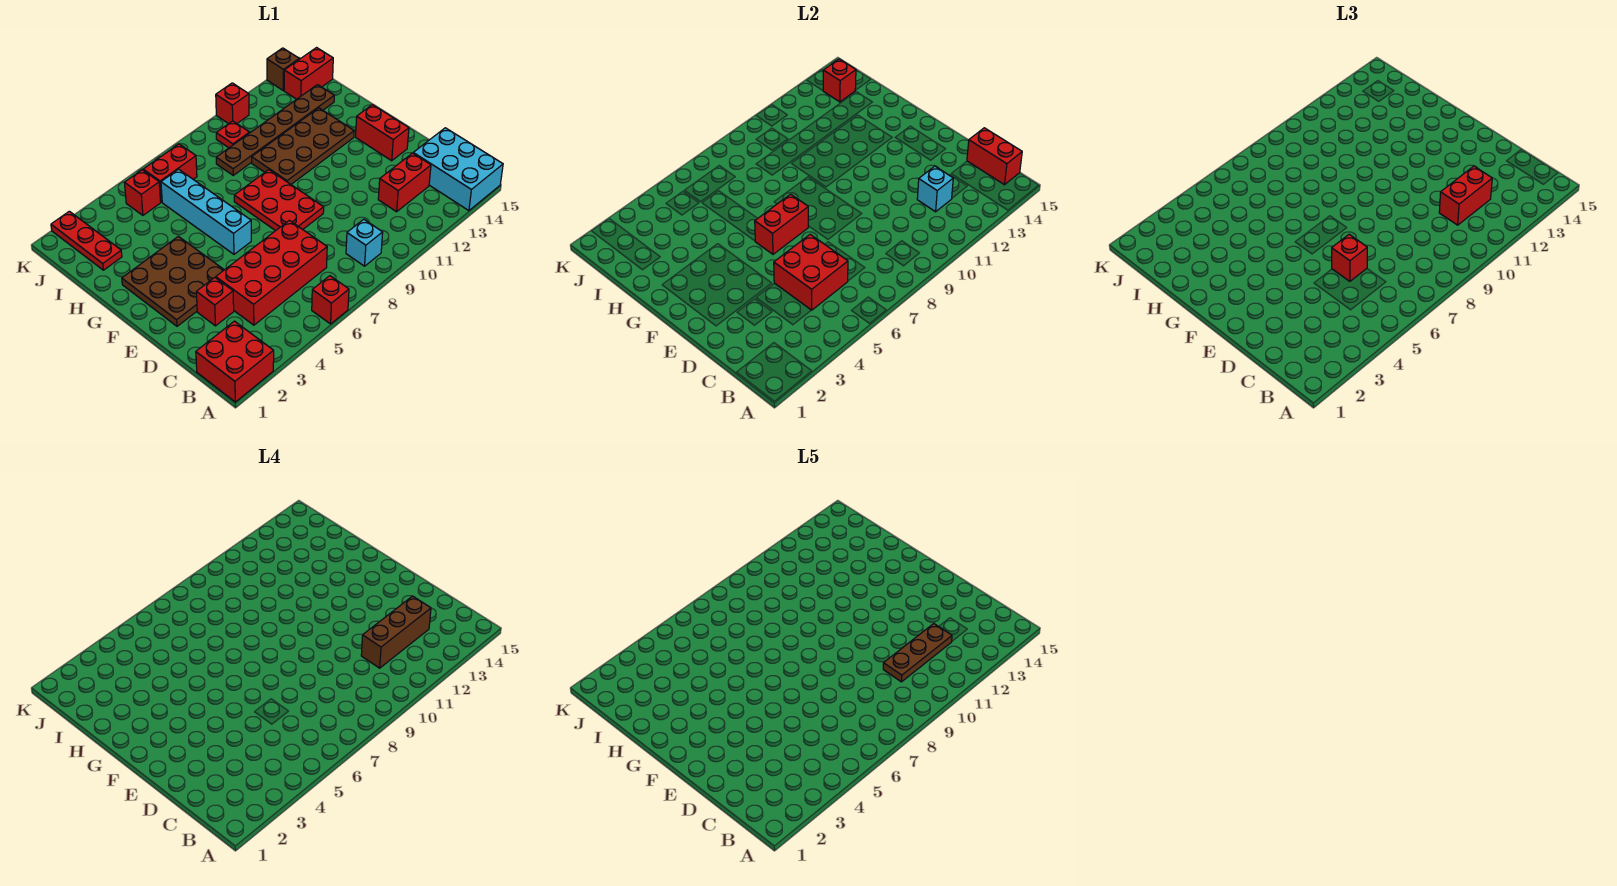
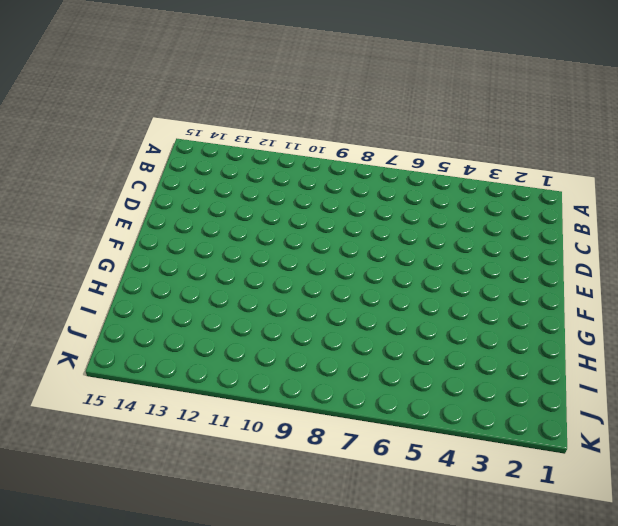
none -> red 2x2 brick [196,321,274,402]
none -> red 1x1 brick [312,276,349,324]
none -> cyan 2x3 brick [413,128,503,211]

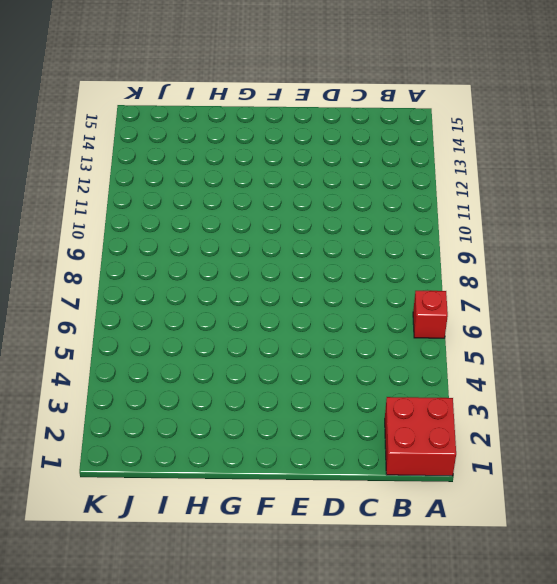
none -> cyan 2x3 brick [413,128,503,211]
none -> cyan 1x1 brick [346,219,383,266]
none -> red 2x4 brick [216,220,327,325]

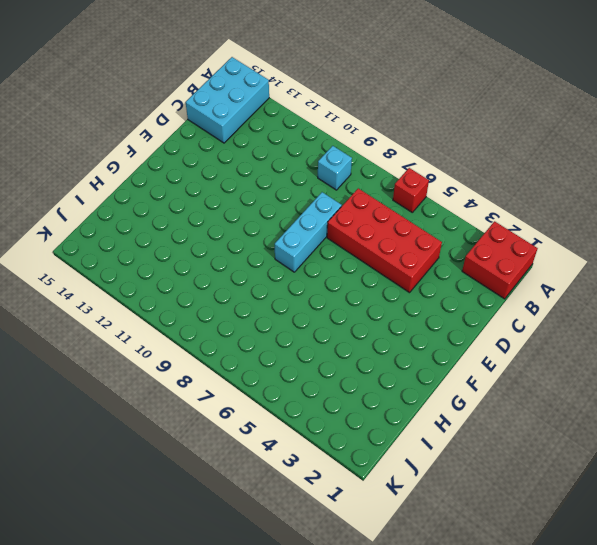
cyan 1x3 brick [275,192,342,272] -> red 2x3 plate [234,170,324,231]
none -> red 1x2 brick [378,153,431,212]
none -> red 1x1 brick [196,277,234,326]
none -> brown 3x3 plate [122,236,224,326]

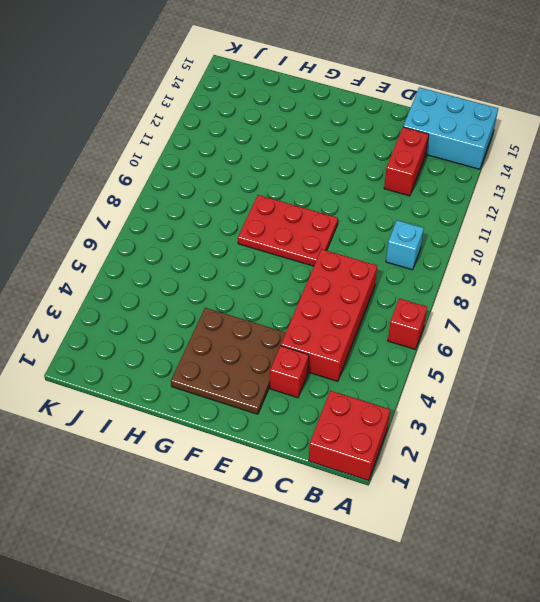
none -> red 1x2 brick [356,105,409,161]
none -> cyan 1x4 brick [161,169,251,254]
none -> brown 2x4 plate [252,108,354,184]

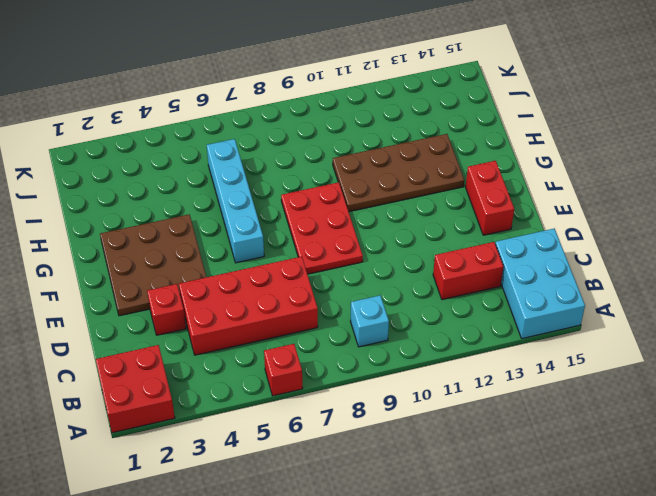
none -> red 1x3 plate [51,211,122,270]
none -> brown 1x6 plate [216,85,334,175]
none -> red 1x1 brick [125,170,161,215]

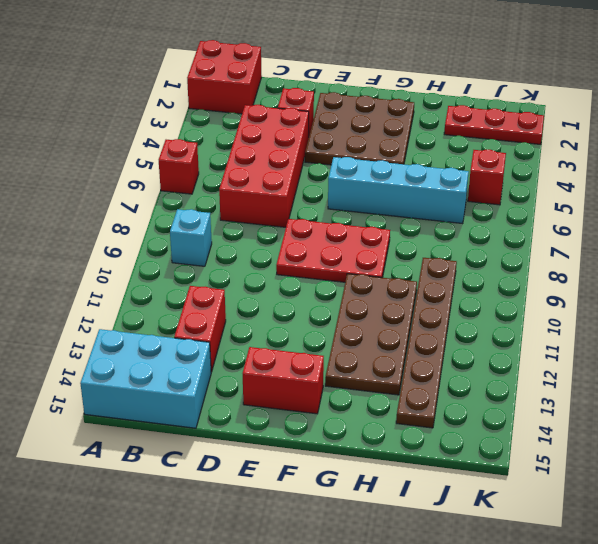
none -> red 1x2 brick [143,144,197,202]
none -> red 1x1 plate [216,121,249,148]
none -> red 1x2 brick [284,48,333,99]

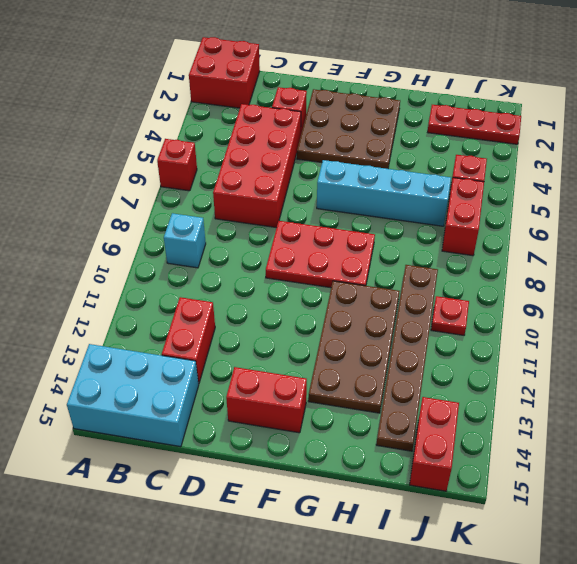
none -> red 1x1 brick [216,83,249,124]
none -> brown 1x1 brick [267,48,299,90]
none -> red 1x2 brick [967,128,1022,185]

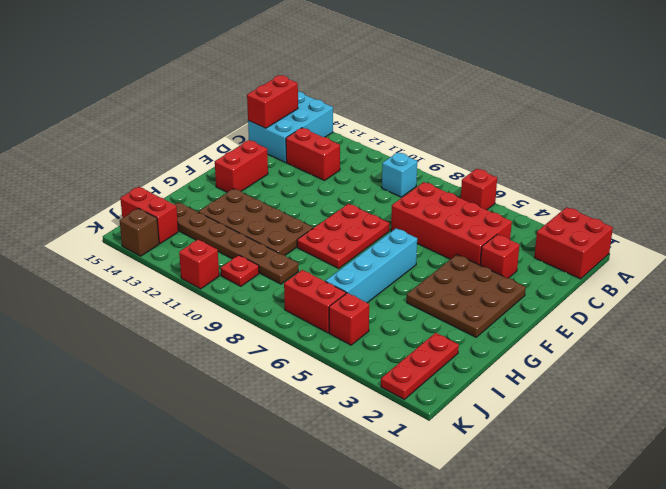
none -> red 2x2 brick [774,234,848,310]
none -> cyan 1x1 brick [917,166,953,212]
none -> red 1x2 brick [755,194,808,254]

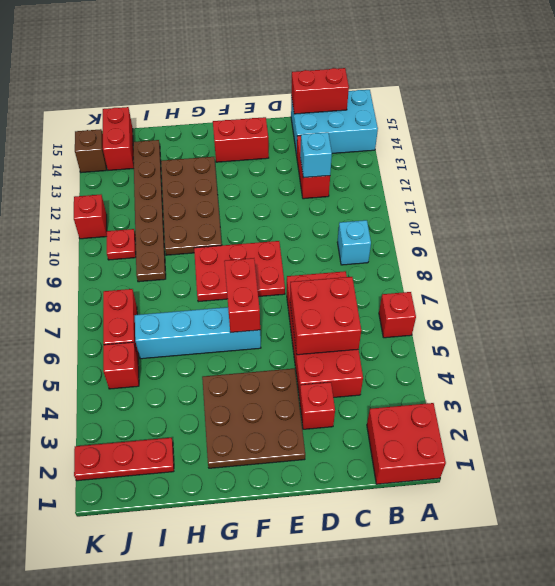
none -> red 1x1 brick [823,59,856,102]
none -> red 1x2 brick [1439,166,1492,225]
none -> red 1x1 brick [1332,234,1367,281]

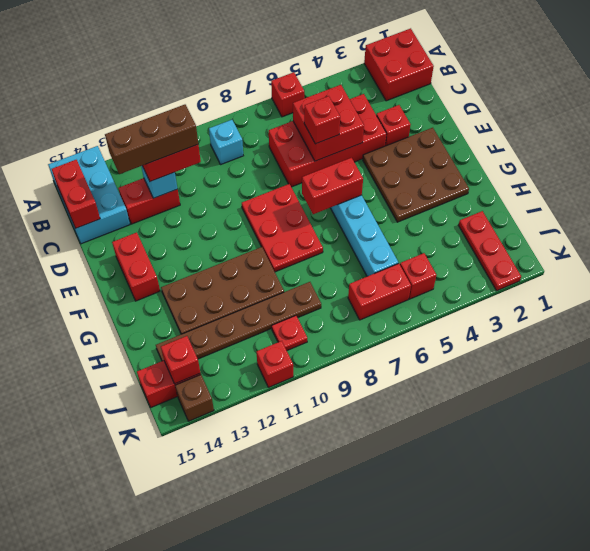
none -> brown 1x3 plate [883,624,952,682]

